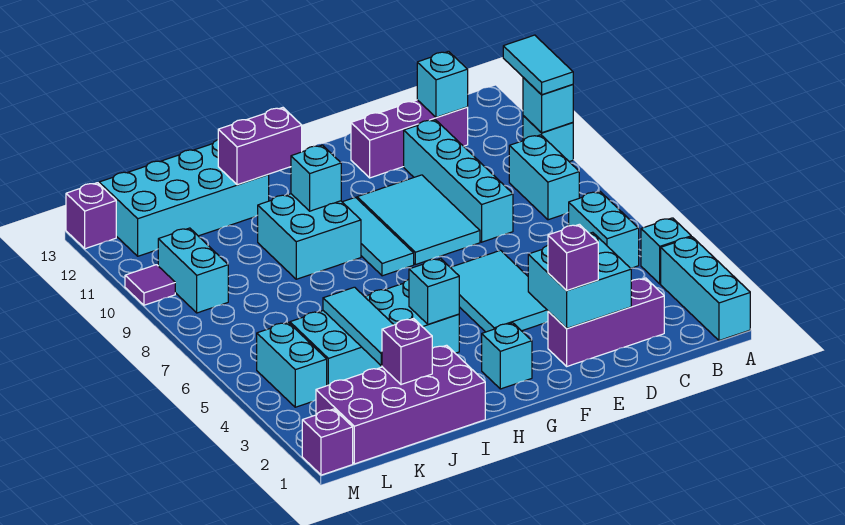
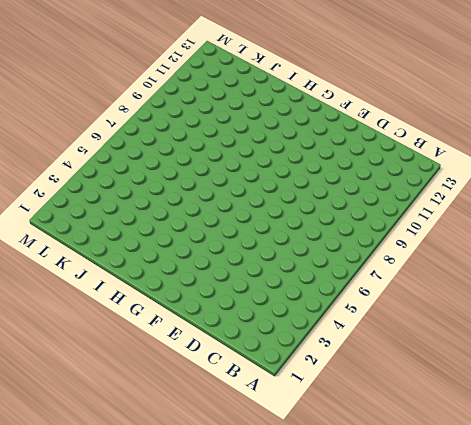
none -> cyan 1x3 brick [661,237,750,341]
none -> cyan 1x1 brick [641,218,691,284]
none -> cyan 1x1 brick [523,116,573,162]
none -> cyan 1x2 brick [569,192,639,268]

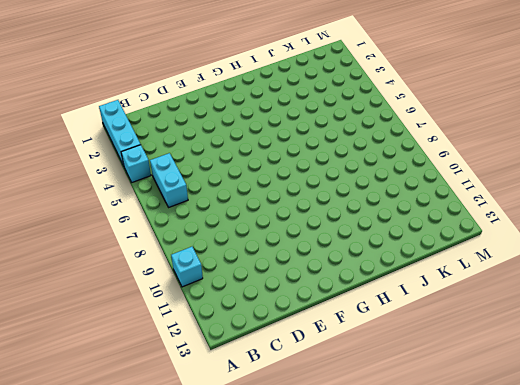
none -> cyan 1x2 brick [509,135,579,220]
none -> purple 1x3 brick [548,278,664,366]
none -> purple 1x3 brick [351,100,468,178]
none -> cyan 1x4 brick [404,120,513,242]

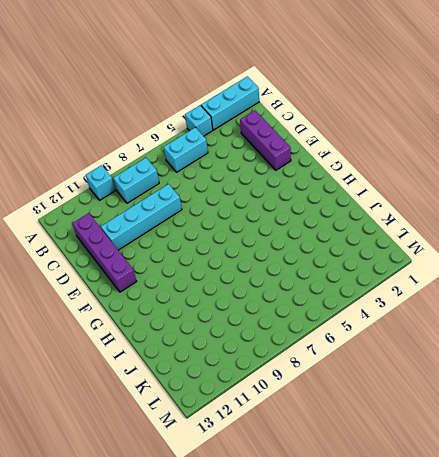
purple 1x4 brick [72,213,137,292] -> purple 1x3 brick [351,100,468,178]
none -> cyan 2x3 tile [450,250,548,332]
none -> cyan 2x3 tile [357,175,480,265]
none -> cyan 1x1 brick [482,323,532,389]
none -> cyan 1x3 tile [343,197,414,276]

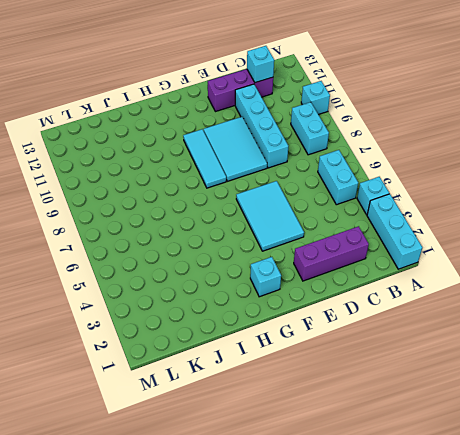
none -> cyan 2x4 brick [290,279,459,386]
none -> cyan 2x2 brick [258,194,361,279]
none -> purple 2x4 brick [316,345,485,464]
none -> cyan 2x4 brick [99,140,269,256]

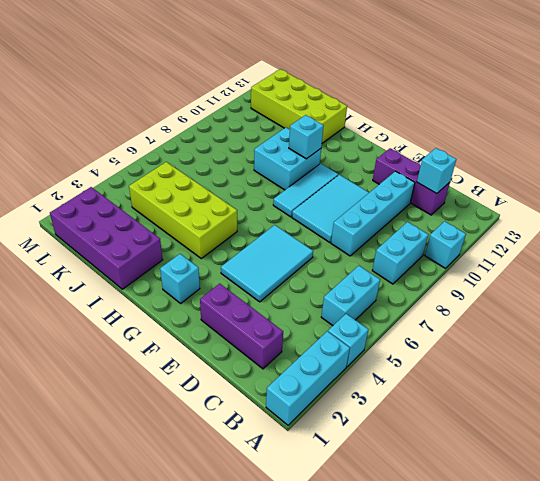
lime 2x4 brick [129,162,237,258] -> cyan 2x4 brick [290,279,459,386]
lime 2x4 brick [251,69,347,143] -> cyan 2x4 brick [99,140,269,256]
none -> cyan 1x2 brick [257,322,327,407]
none -> cyan 1x2 brick [158,228,228,313]
none -> purple 1x1 brick [302,409,353,475]
none -> purple 1x1 tile [125,265,175,305]

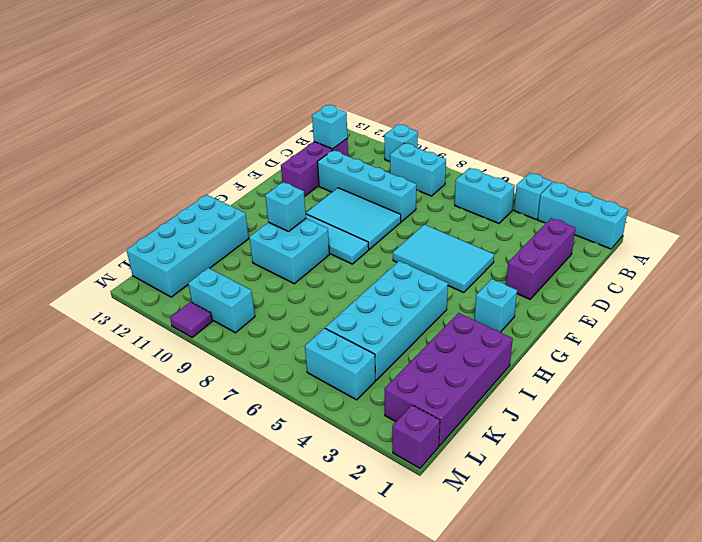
none -> purple 1x1 brick [66,183,116,249]
none -> cyan 1x1 brick [523,77,573,133]
none -> cyan 2x2 brick [528,232,631,329]
none -> cyan 1x1 brick [409,258,459,324]

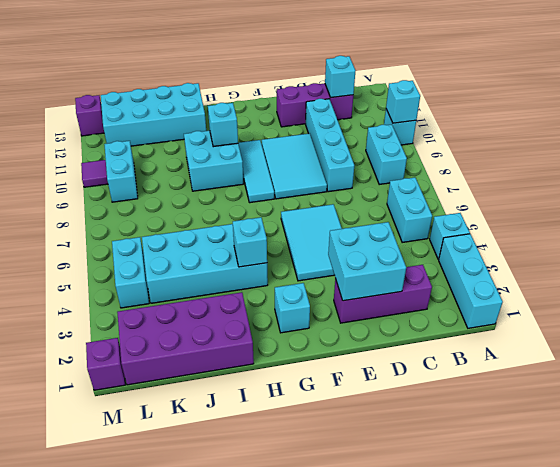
none -> purple 1x2 brick [218,108,302,185]
none -> purple 1x1 brick [382,319,432,385]
none -> cyan 1x3 tile [323,287,394,366]
none -> cyan 1x2 tile [503,35,573,95]

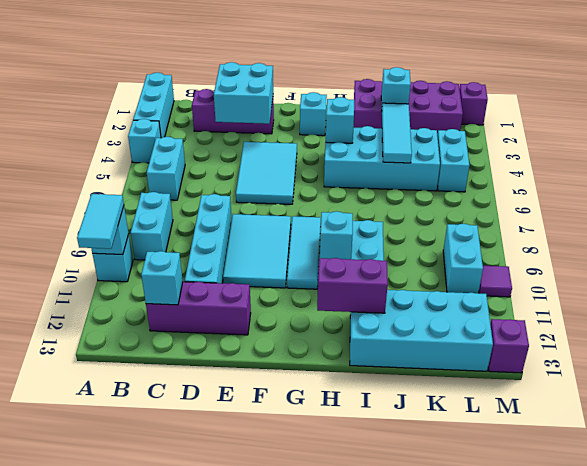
cyan 1x1 brick [381,67,411,104] -> purple 1x1 brick [382,319,432,385]
none -> purple 1x1 brick [548,224,598,291]

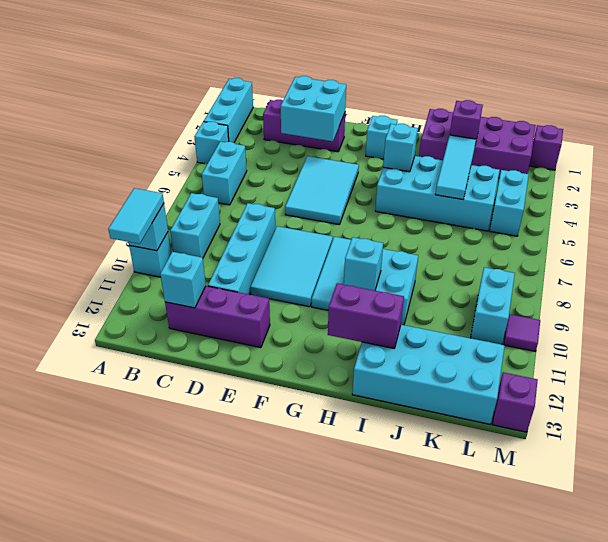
none -> purple 1x1 brick [548,224,598,291]

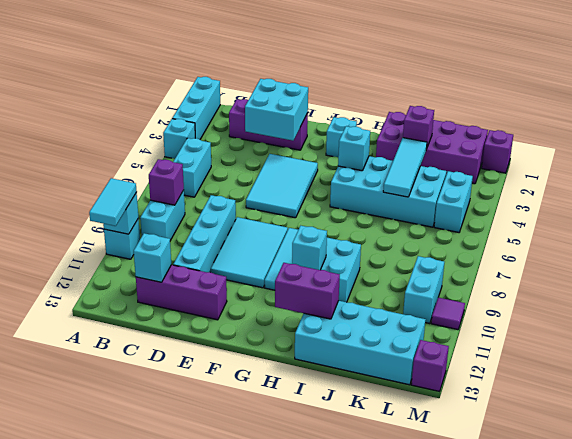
purple 1x1 brick [149,159,184,205] -> purple 1x1 brick moved to [548,224,598,291]

